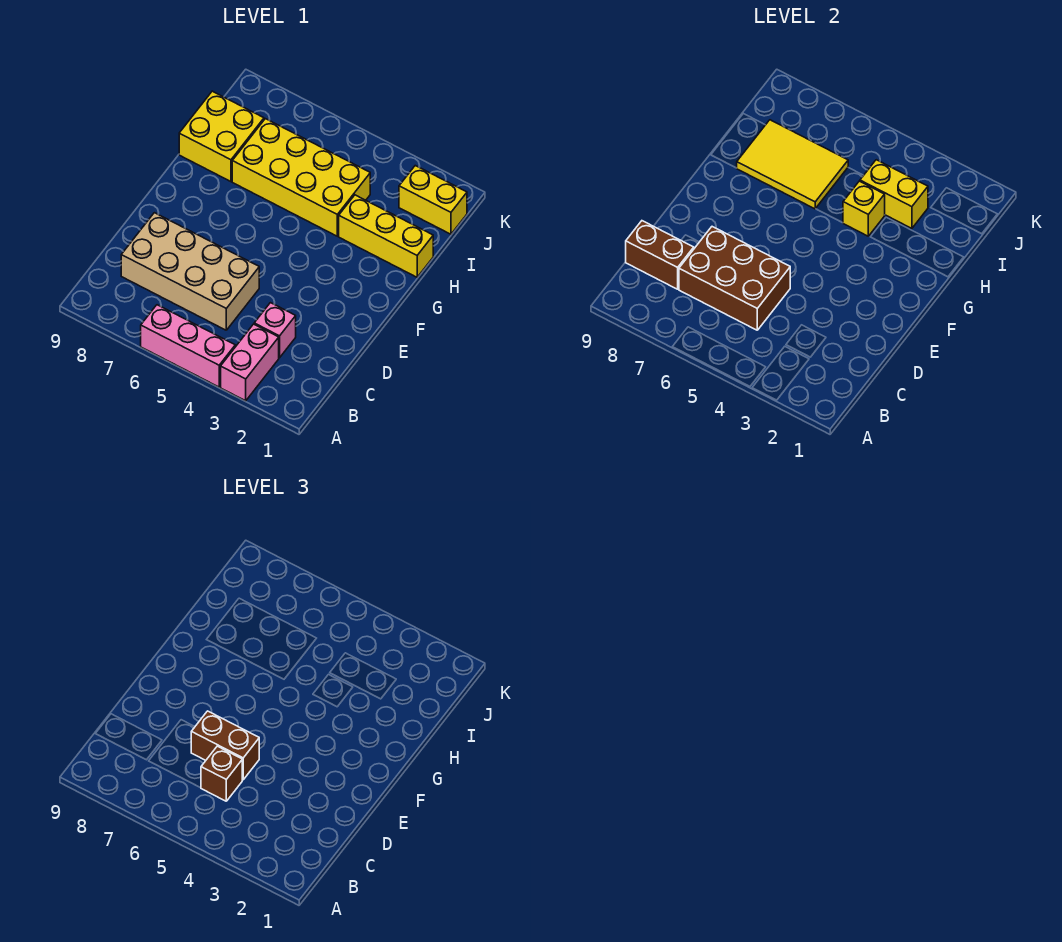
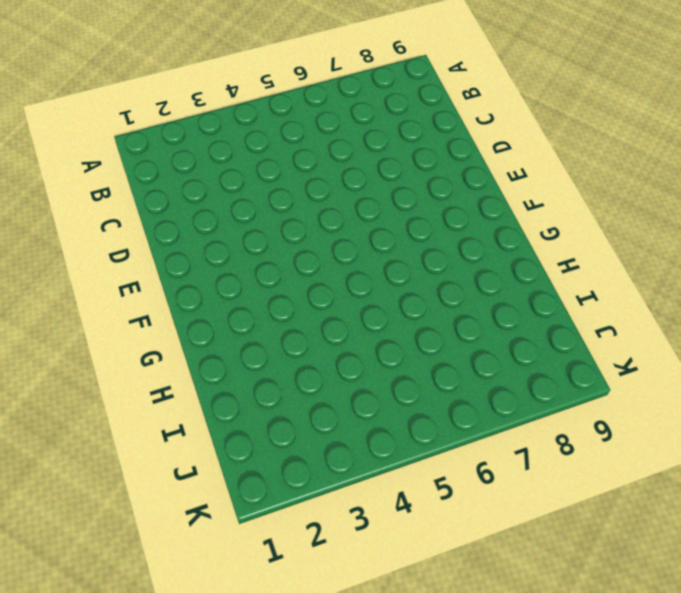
none -> pink 1x2 brick [221,324,279,401]
none -> pink 1x3 brick [141,305,235,387]
none -> pink 1x1 brick [254,303,296,358]

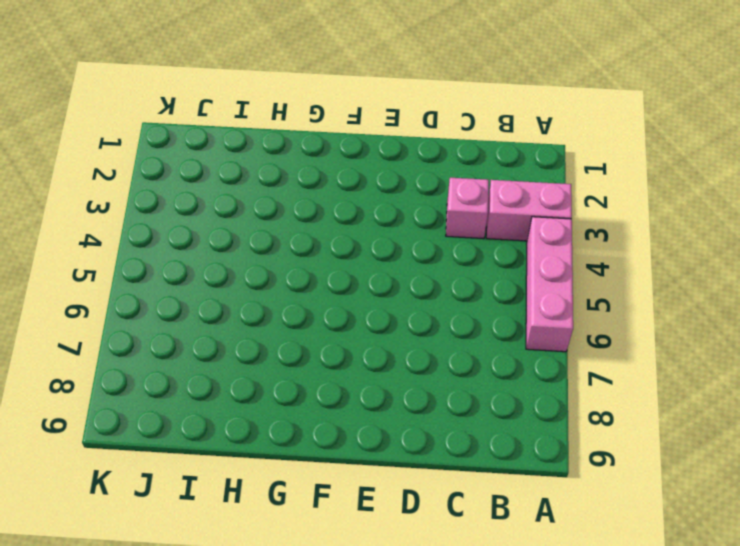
none -> tan 2x4 brick [121,213,259,330]
none -> yellow 1x3 brick [339,195,433,277]
none -> yellow 2x4 brick [232,119,370,236]

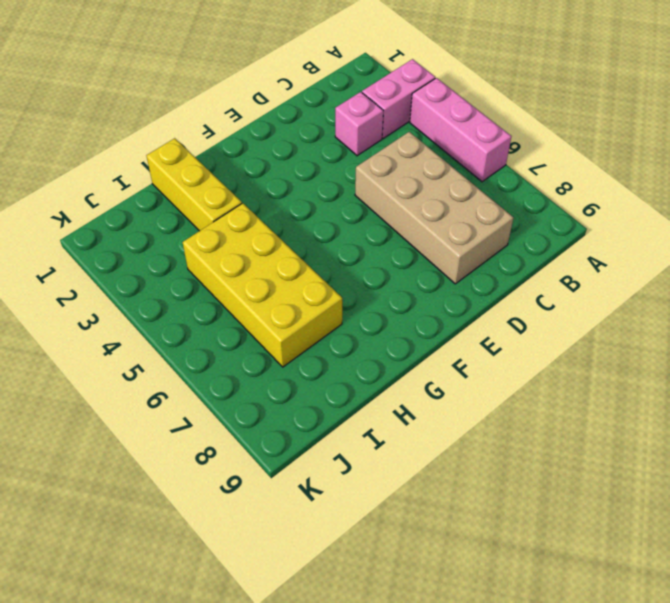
none -> yellow 2x2 brick [179,91,264,182]
none -> yellow 1x2 brick [399,166,467,234]
none -> brown 2x3 brick [679,227,790,330]

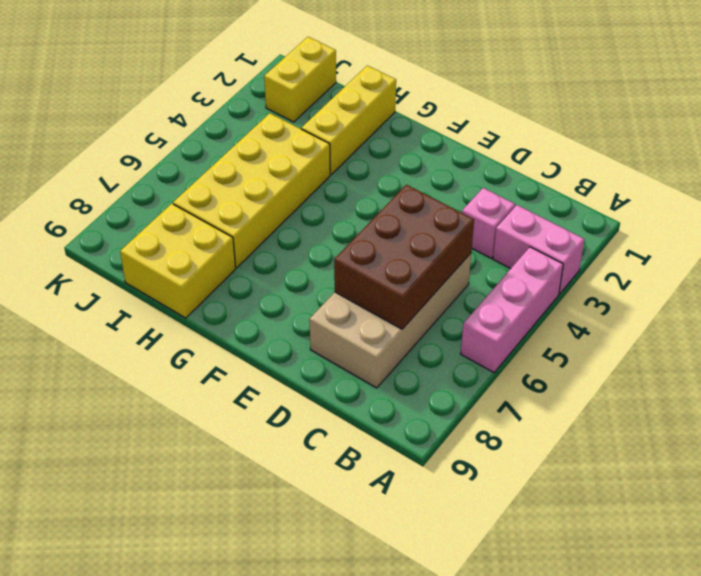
none -> brown 1x2 brick [626,221,694,289]
none -> yellow 1x1 brick [843,181,885,236]
none -> yellow 2x3 tile [737,120,848,209]

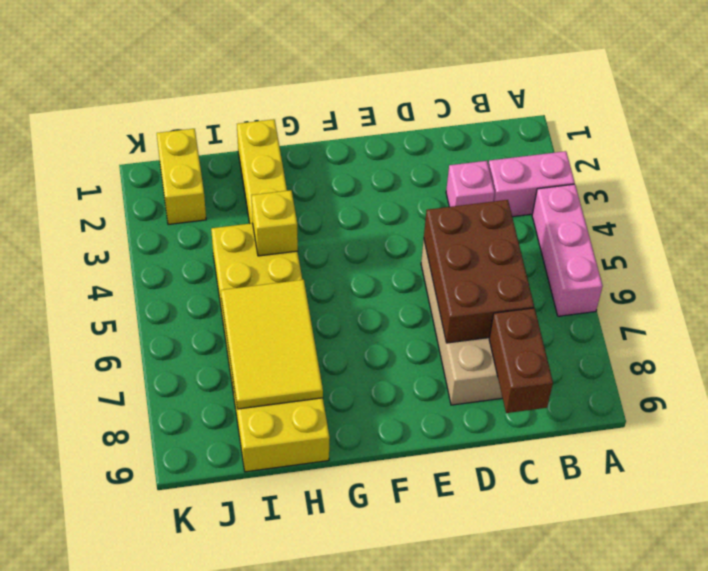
none -> yellow 1x2 brick [860,160,928,228]
none -> brown 1x1 brick [201,746,242,801]
none -> brown 1x2 brick [191,711,259,780]

